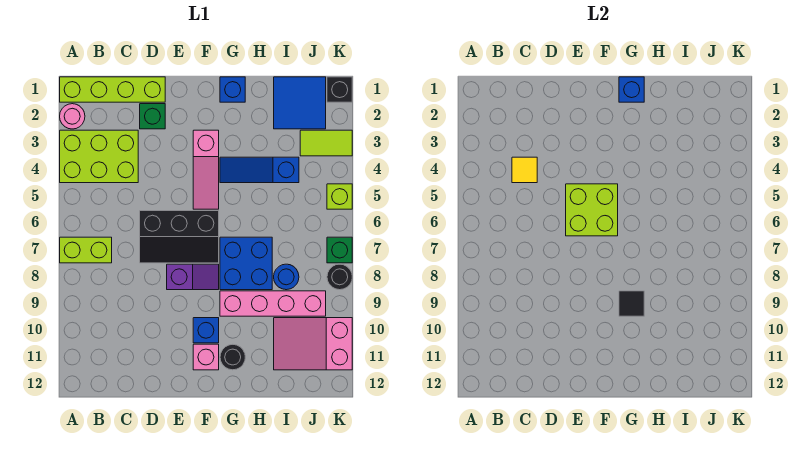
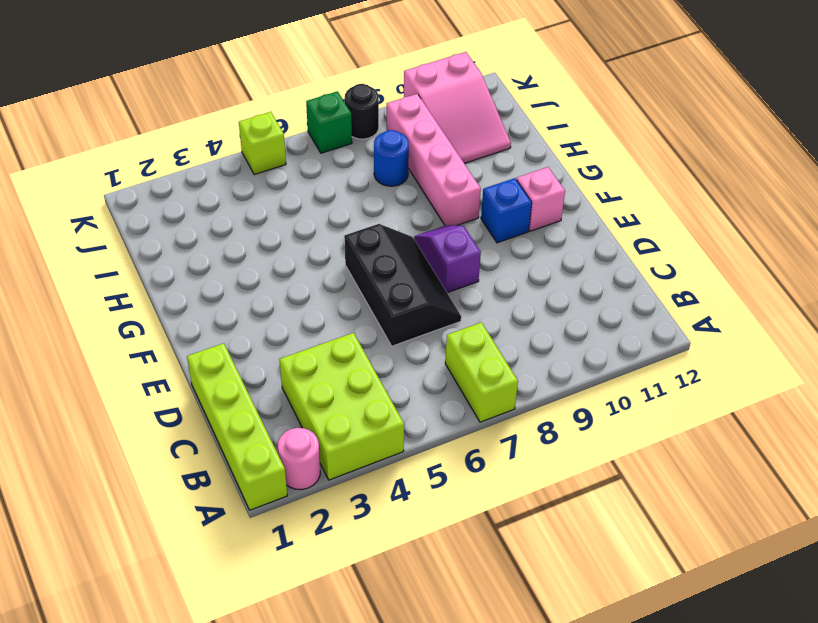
none -> green 1x1 brick [140,104,165,129]
none -> pink 1x3 slope [193,130,219,209]
none -> blue 1x1 brick [220,77,245,102]

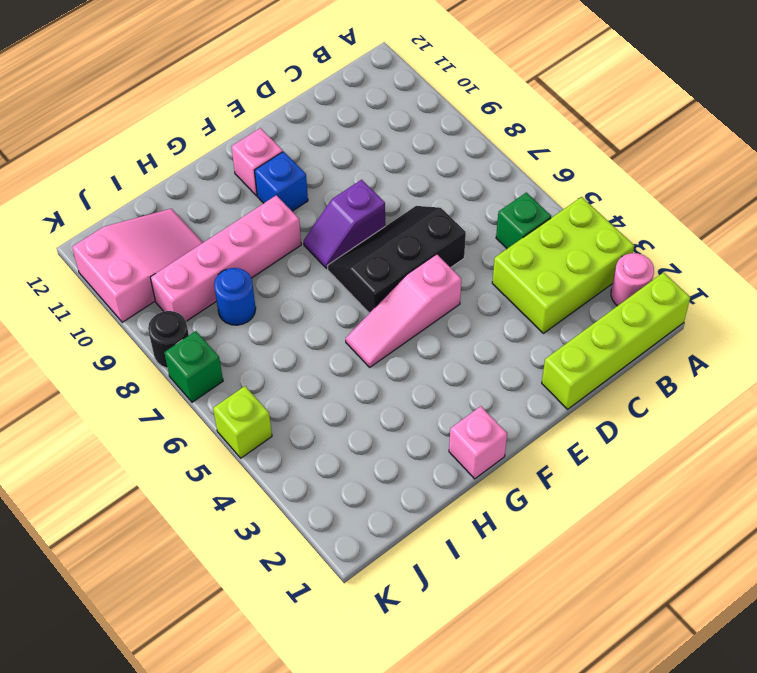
green 1x1 brick [496,193,551,248] -> green 1x1 brick moved to [140,104,165,129]
pink 1x3 slope [346,254,461,367] -> pink 1x3 slope turned to [193,130,219,209]
pink 1x1 brick [449,406,507,479] -> blue 1x1 brick [220,77,245,102]
none -> lime 1x2 brick [60,237,112,263]
none -> blue 1x3 slope [220,157,299,183]
none -> blue 2x2 brick [220,237,272,290]

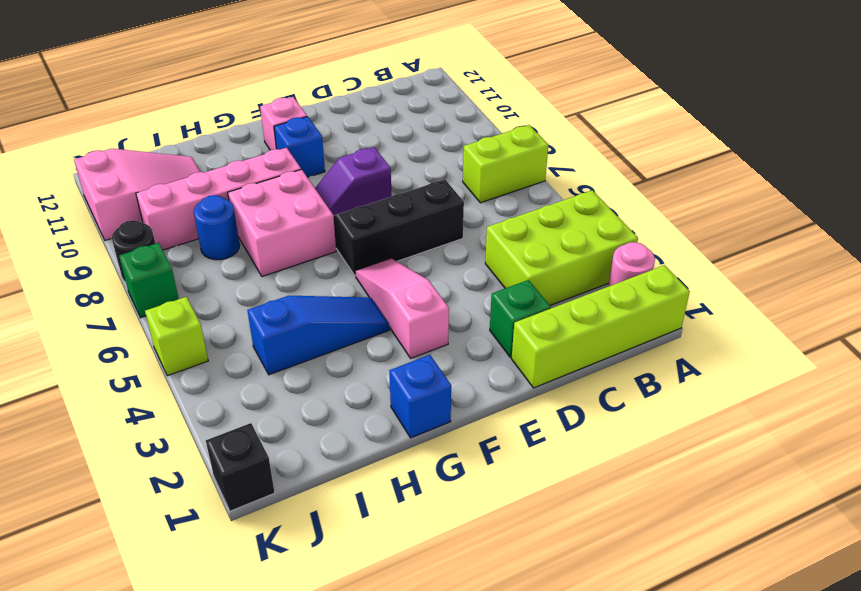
pink 2x2 brick [228,169,336,277] -> blue 2x2 brick [220,237,272,290]
none -> black 1x1 round brick [220,344,245,370]
none -> blue 2x2 tile [274,77,326,129]
none -> lime 1x2 tile [300,130,352,156]

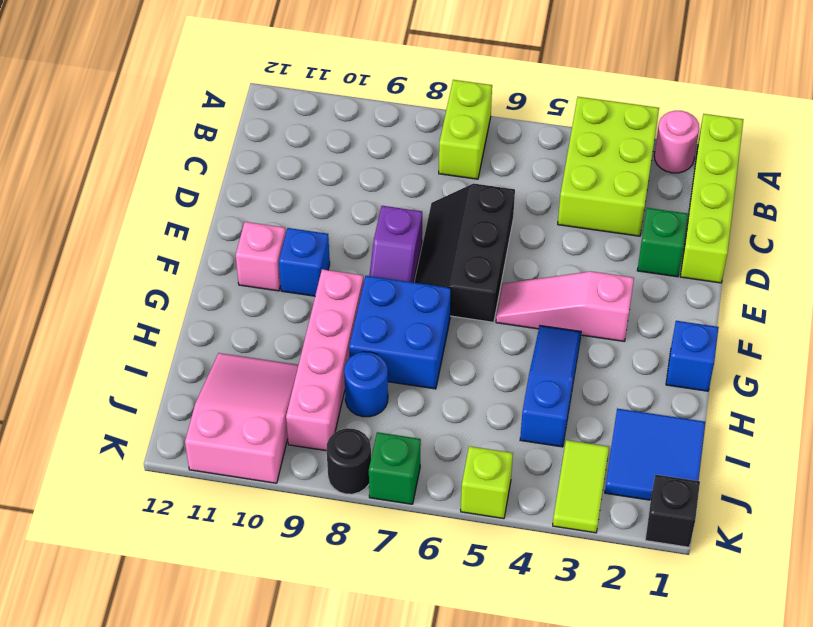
none -> black 1x1 round brick [220,344,245,370]
none -> yellow 1x1 tile [512,157,537,183]
none -> lime 2x2 brick [566,184,618,236]

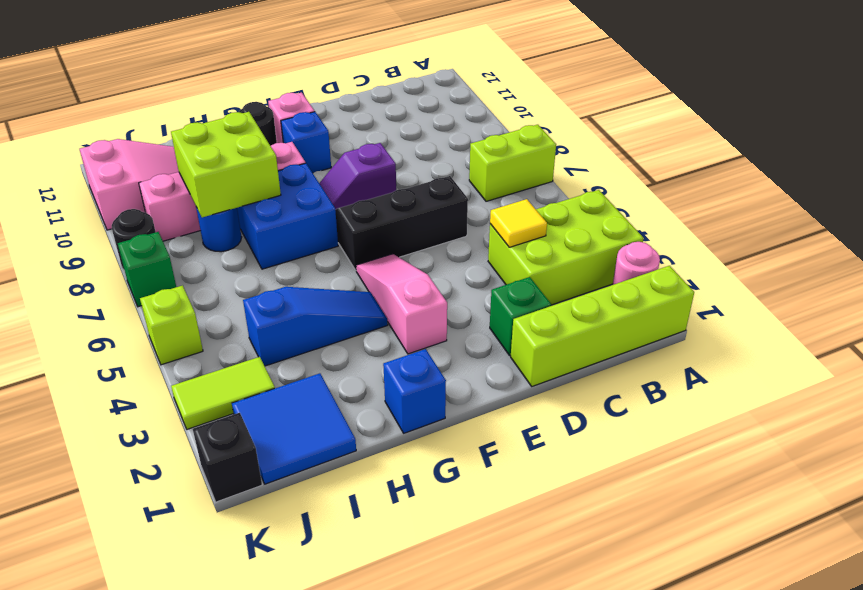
lime 2x2 brick [171,112,281,217] -> lime 2x2 brick moved to [566,184,618,236]
none -> blue 1x1 brick [619,77,644,102]
none -> black 1x1 tile [619,291,644,316]

